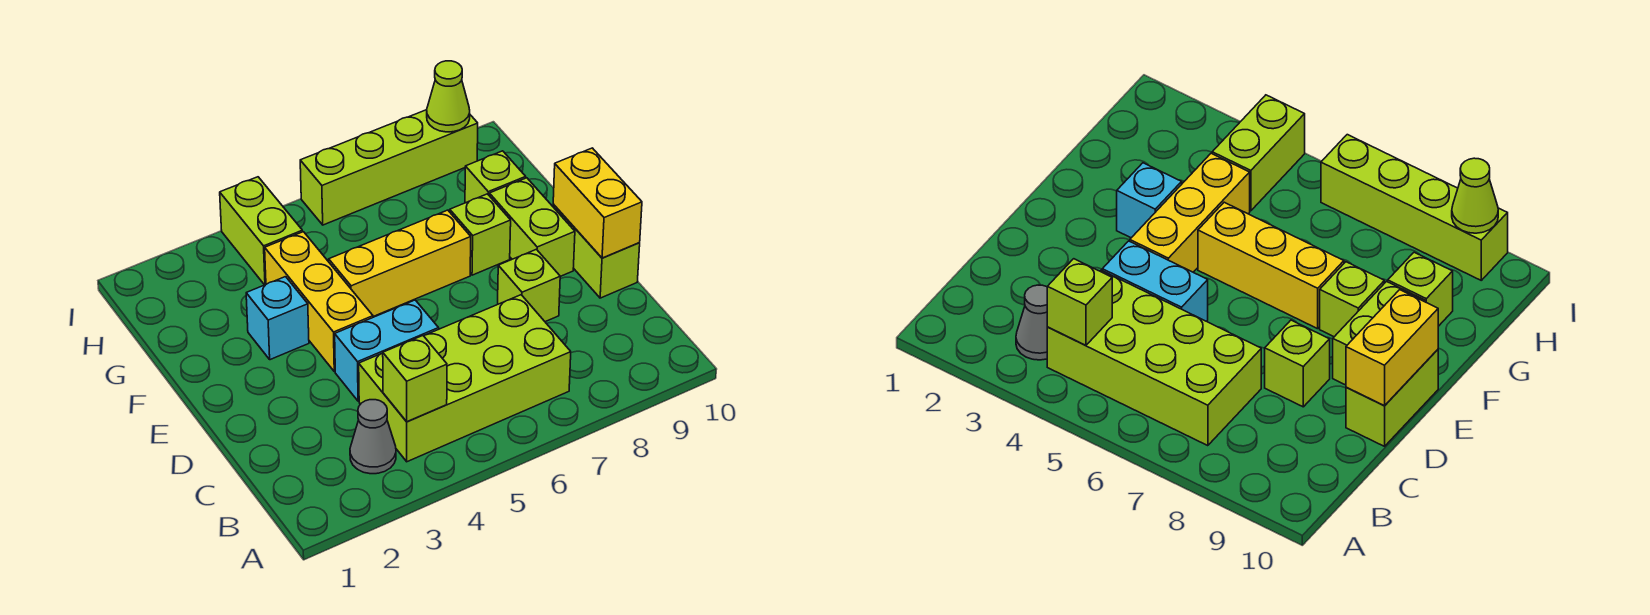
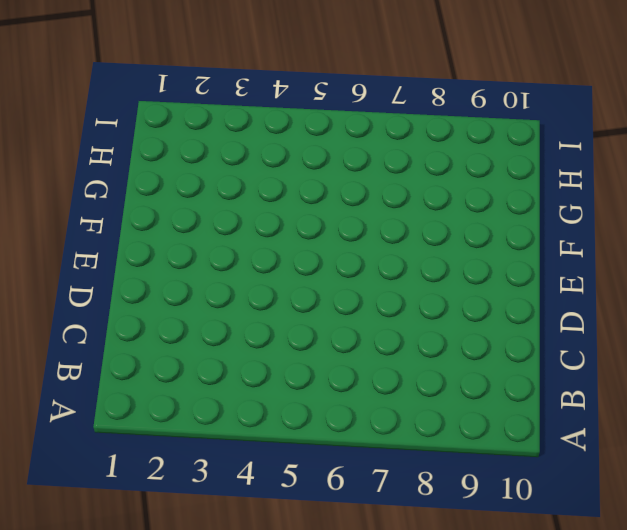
none -> grey 1x1 cone [350,400,396,474]
none -> lime 2x4 brick [359,295,571,462]
none -> cyan 1x2 brick [335,300,439,401]

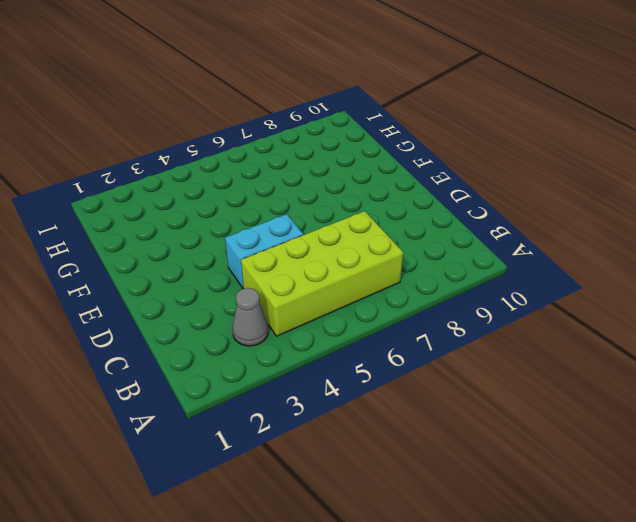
none -> lime 1x1 brick [498,249,560,322]
none -> lime 1x2 brick [553,204,640,298]
none -> yellow 1x3 brick [265,232,373,372]

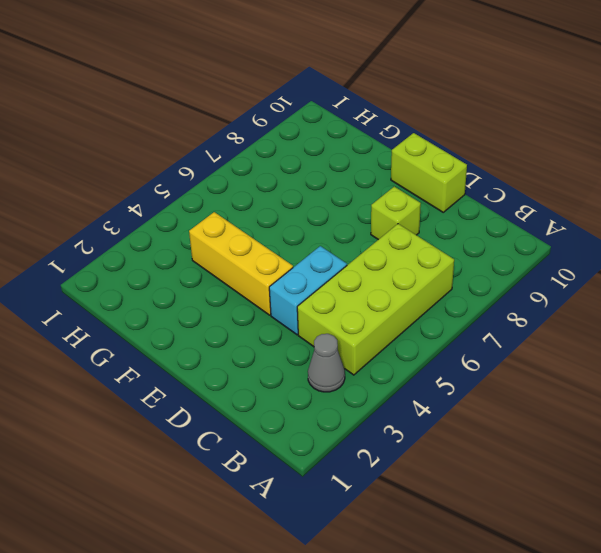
none -> lime 1x2 brick [489,178,575,276]
none -> cyan 1x1 brick [246,277,309,360]
none -> yellow 1x3 brick [329,210,471,317]

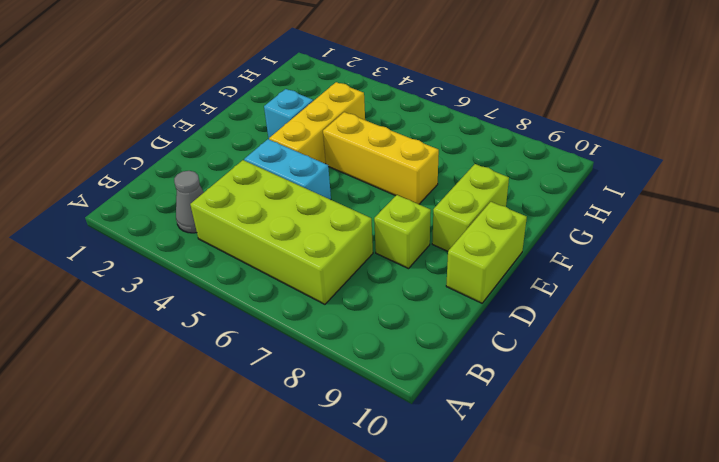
none -> lime 1x1 brick [450,194,511,275]
none -> lime 1x1 brick [465,151,526,203]
none -> lime 1x2 brick [220,177,302,285]

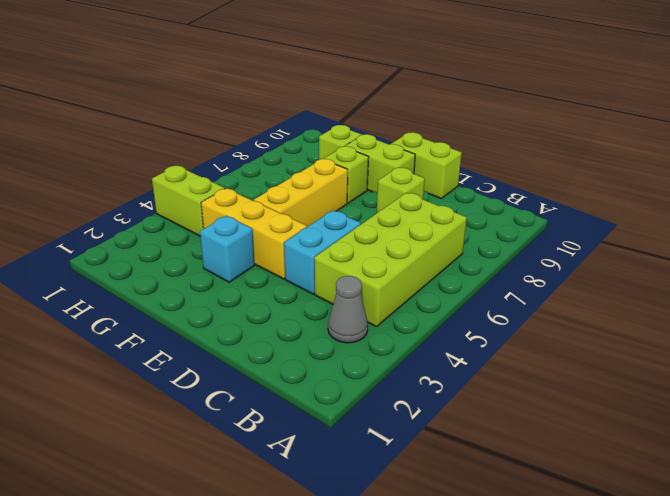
none -> lime 1x4 brick [300,110,478,225]
none -> lime 1x1 brick [383,336,447,422]
none -> yellow 1x2 brick [553,148,642,258]

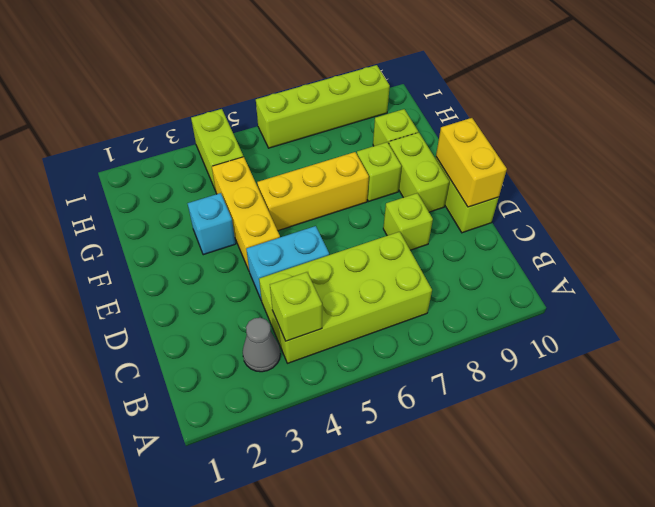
none -> lime 1x1 cone [427,61,470,132]

